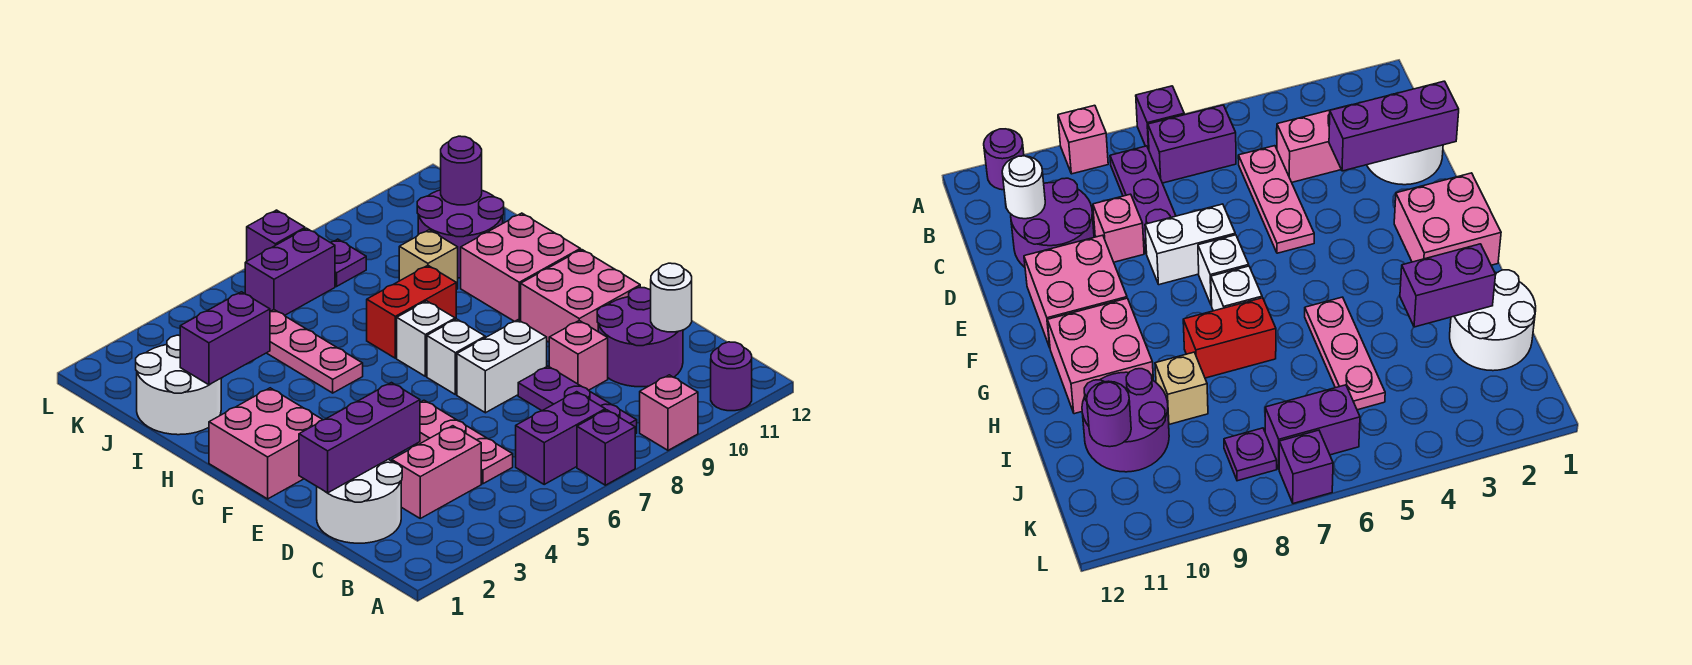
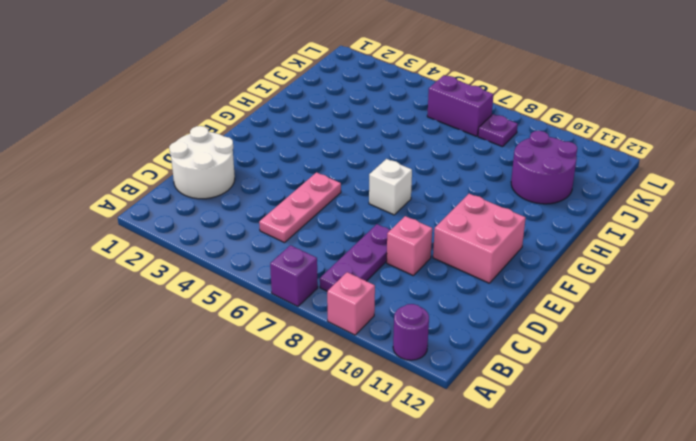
none -> purple 1x2 brick [516,392,605,484]
none -> pink 1x2 brick [392,426,481,518]
none -> purple 2x2 round brick [597,288,683,387]

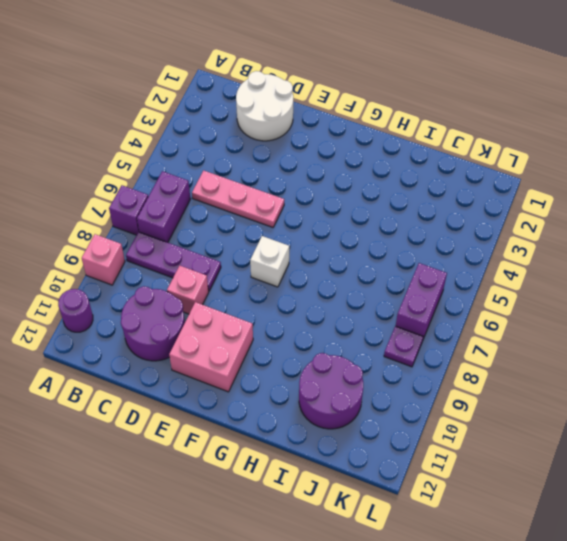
none -> pink 1x2 brick [392,426,481,518]
none -> white 1x2 brick [457,320,547,413]
none -> pink 2x2 brick [209,388,323,499]

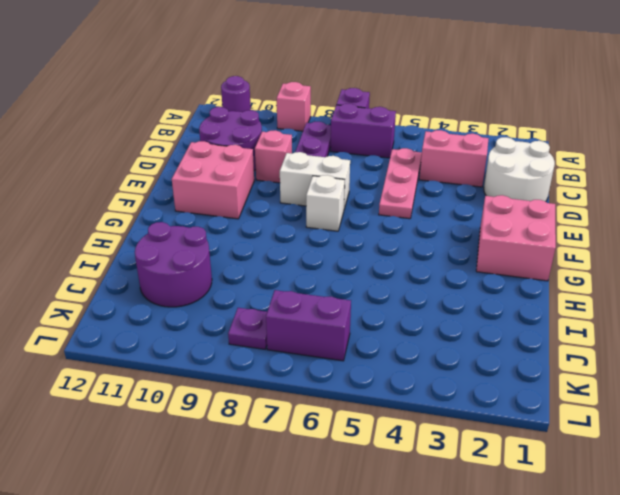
none -> white 1x1 brick [397,301,455,376]
none -> pink 2x2 brick [461,213,580,322]
none -> pink 1x3 plate [267,310,363,393]

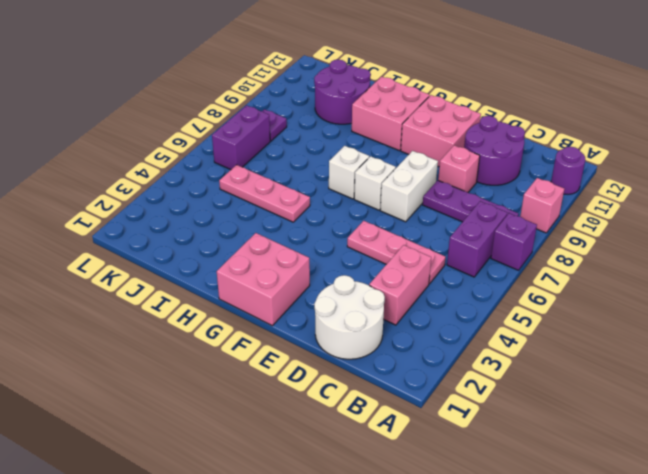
none -> red 1x2 brick [367,265,456,358]
none -> white 2x2 round brick [136,335,221,435]
none -> tan 1x1 brick [399,230,458,290]

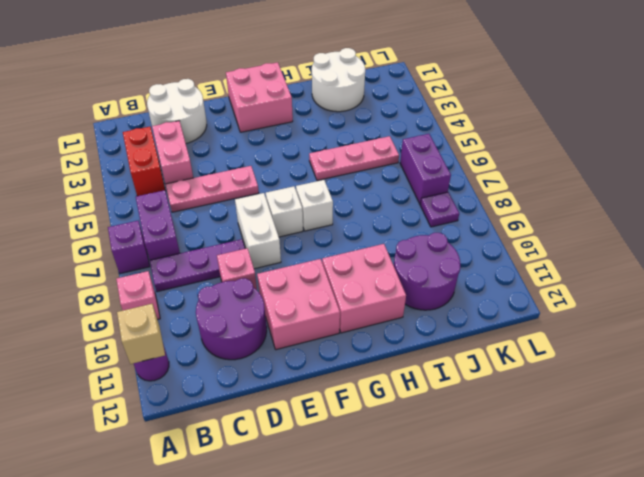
tan 1x1 brick [117,304,165,364] -> tan 1x1 brick moved to [399,230,458,290]
red 1x2 brick [123,127,165,196] -> red 1x2 brick moved to [367,265,456,358]
none -> purple 1x1 brick [247,210,305,261]
none -> white 1x1 round brick [651,263,692,332]
none -> purple 1x3 brick [299,383,420,493]

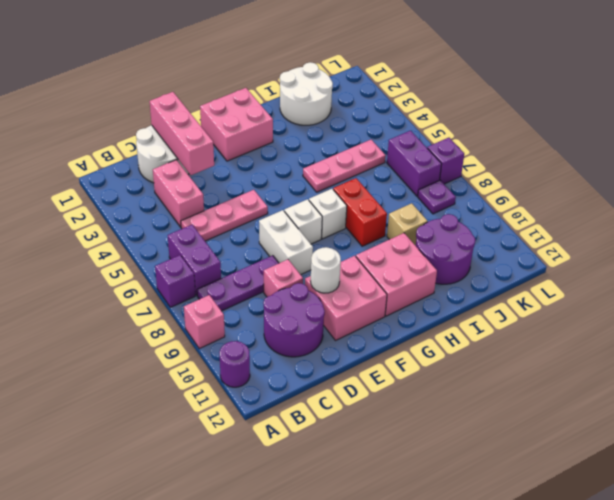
pink 1x3 brick [150,92,214,175] -> purple 1x3 brick [299,383,420,493]
white 1x1 round brick [311,247,341,293] -> white 1x1 round brick moved to [651,263,692,332]
none -> purple 1x2 brick [180,292,270,385]
none -> purple 1x1 round brick [441,136,482,205]

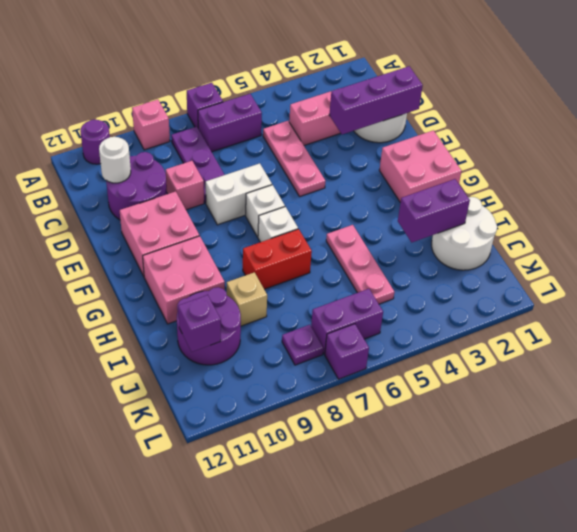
purple 1x1 brick [178,295,221,352] -> purple 1x1 round brick [441,136,482,205]

